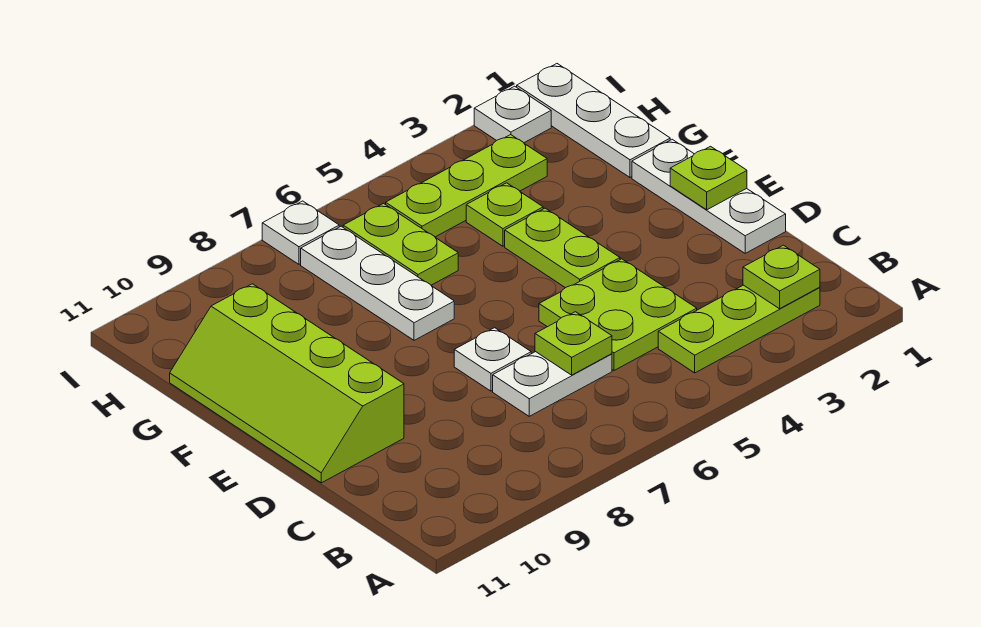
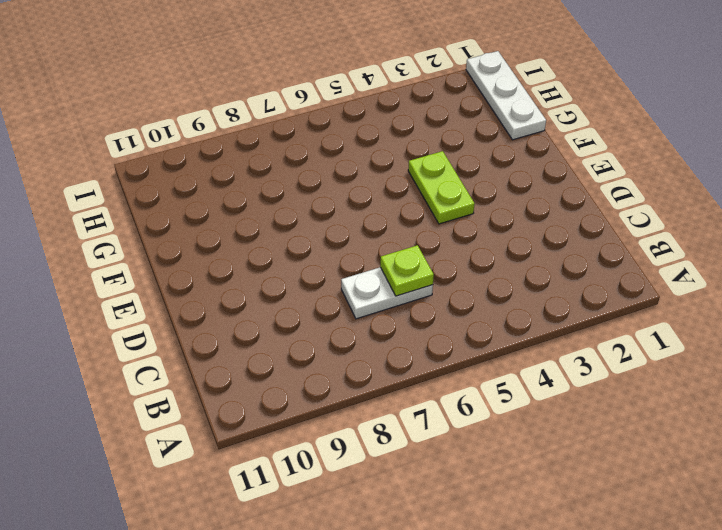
none -> lime 1x3 plate [658,285,820,373]
none -> lime 2x2 plate [539,259,697,370]
none -> white 1x3 plate [632,139,786,253]

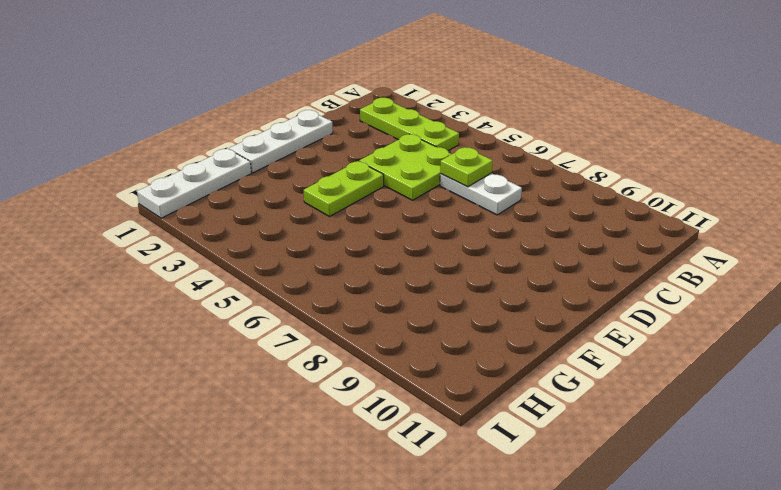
none -> white 1x1 plate [454,328,531,391]
none -> lime 2x4 slope [170,284,404,483]
none -> white 1x3 plate [301,226,454,340]

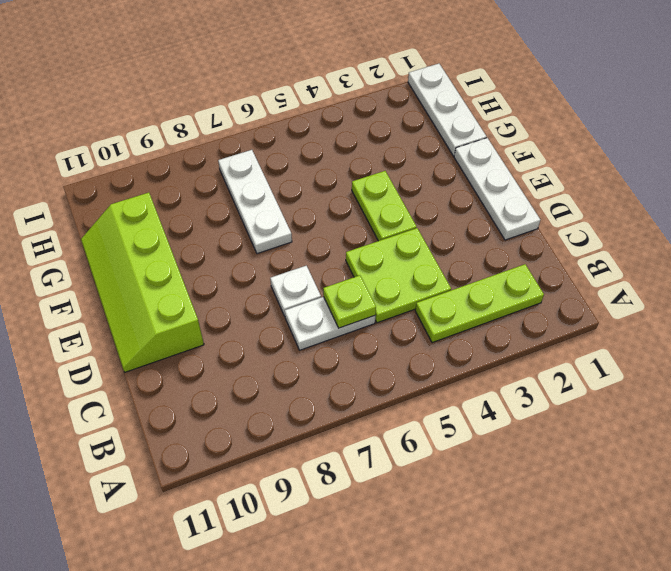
none -> lime 1x1 plate [466,183,543,246]
none -> lime 1x2 plate [343,204,458,285]
none -> lime 1x3 plate [386,135,547,237]

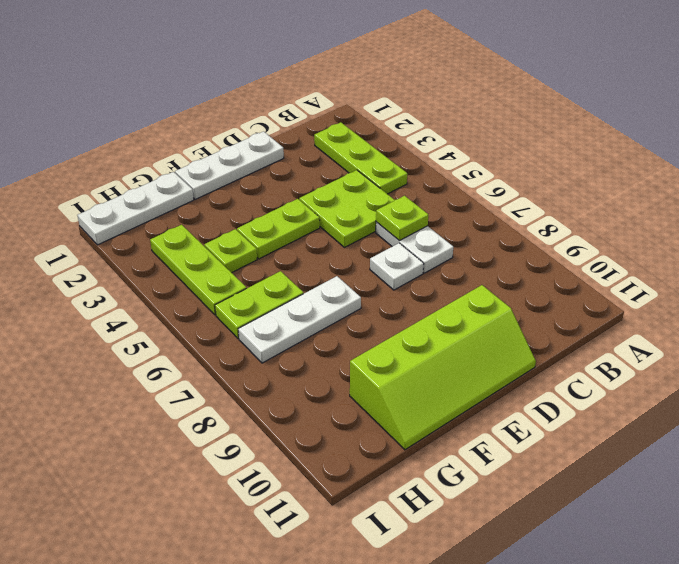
none -> white 1x1 plate [474,86,551,143]
none -> white 1x1 plate [262,201,339,264]
none -> lime 1x1 plate [743,245,820,309]

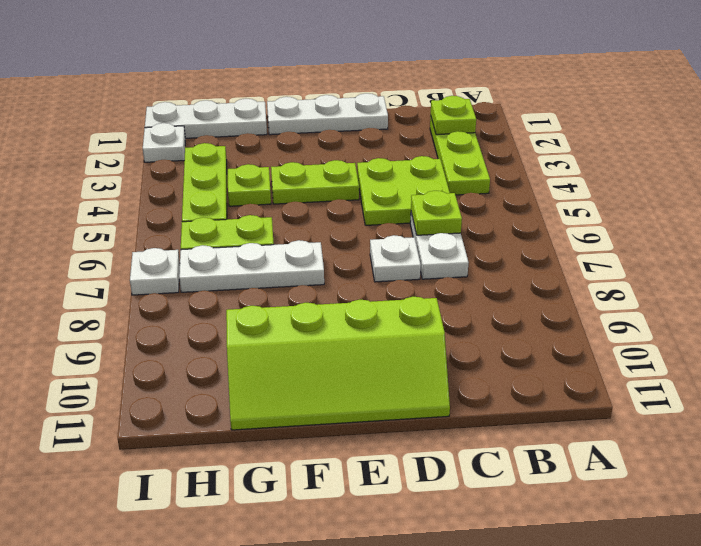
none -> lime 1x1 plate [670,146,747,210]

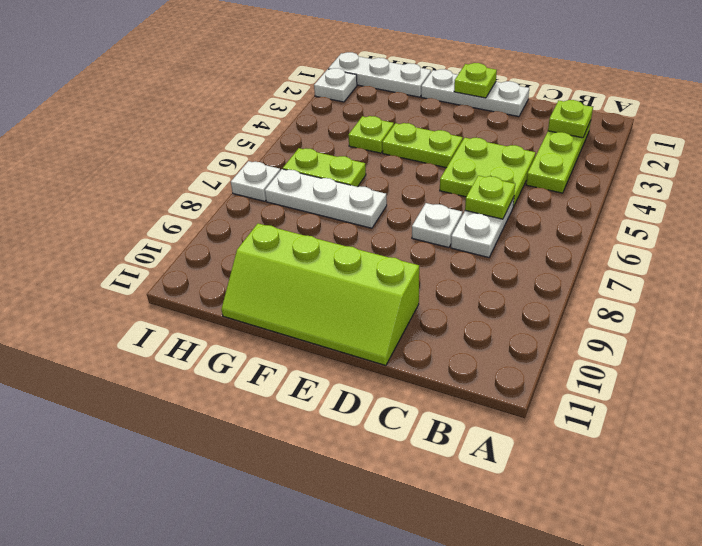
none -> lime 1x3 plate [386,135,547,237]

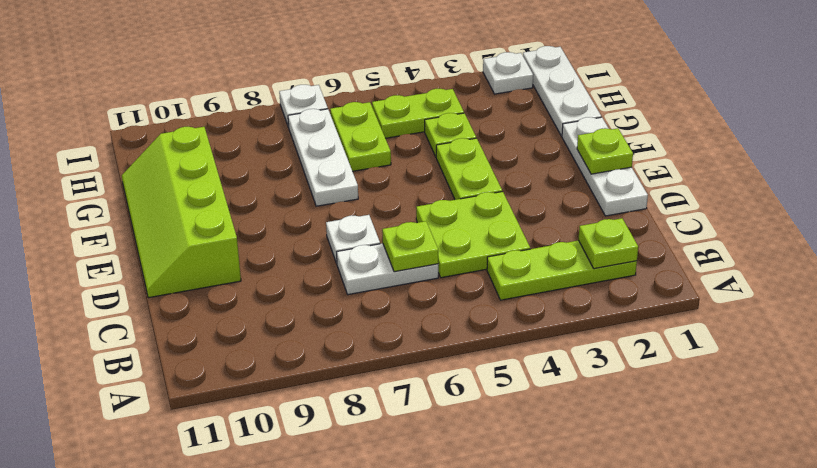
lime 1x2 plate [372,89,464,138] -> lime 1x3 plate [386,135,547,237]

